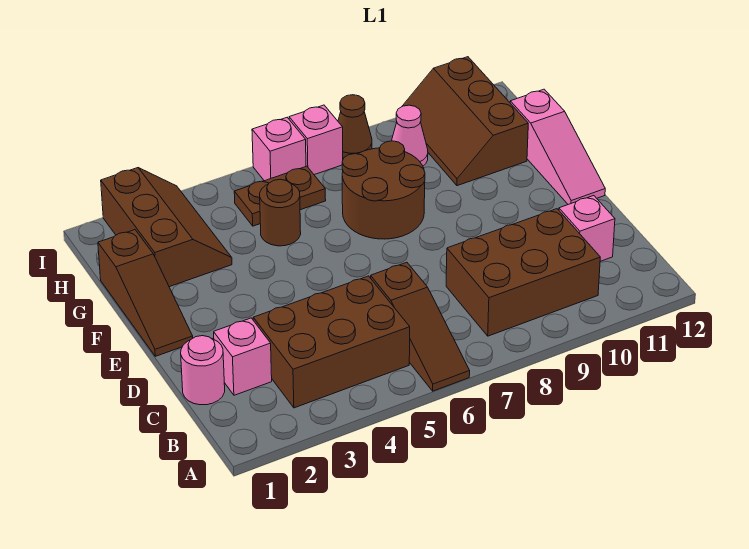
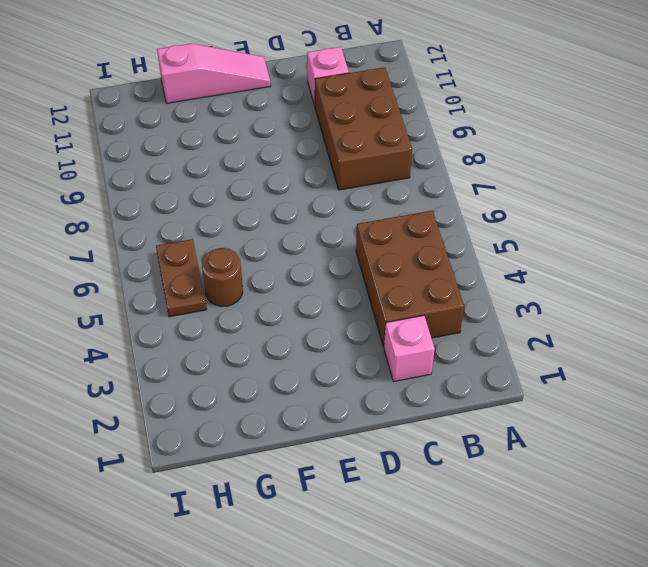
none -> brown 1x3 slope [371,262,470,391]
none -> pink 1x1 round brick [181,336,225,405]
none -> brown 1x3 slope [98,230,193,356]

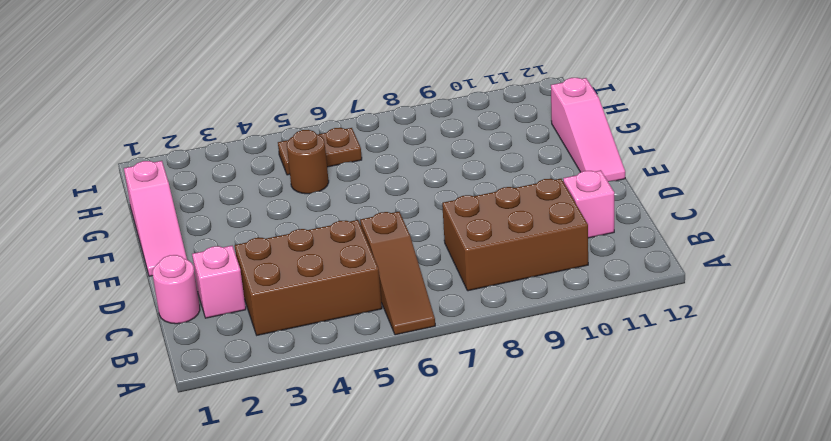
pink 1x3 slope [124,161,187,276] -> brown 1x3 slope [98,230,193,356]
none -> brown 2x2 round brick [342,141,425,239]
none -> brown 2x3 slope [101,168,232,287]
none -> brown 2x3 slope [403,57,528,186]

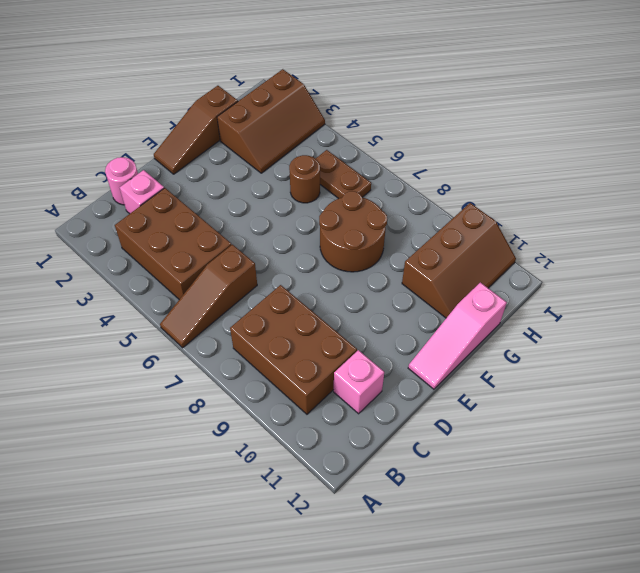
brown 2x3 slope [402,203,516,318] -> brown 2x3 slope turned to [403,57,528,186]
none -> pink 1x1 cone [392,105,428,166]
none -> pink 1x1 brick [252,118,306,181]
none -> pink 1x1 brick [289,105,343,175]

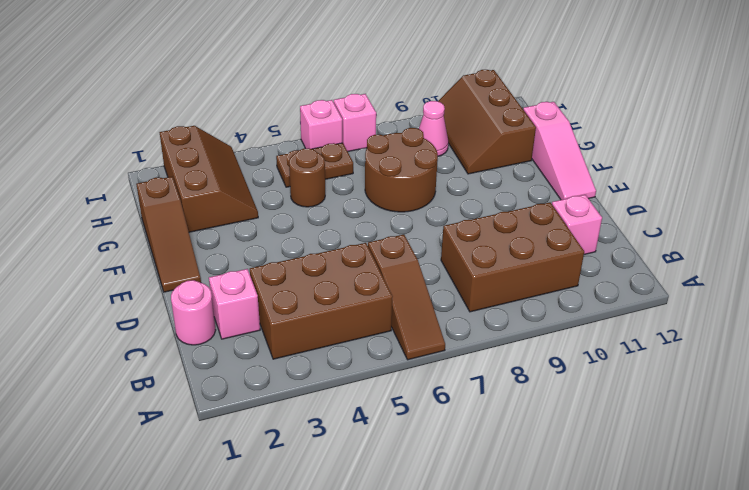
none -> brown 1x1 cone [338,95,372,158]

